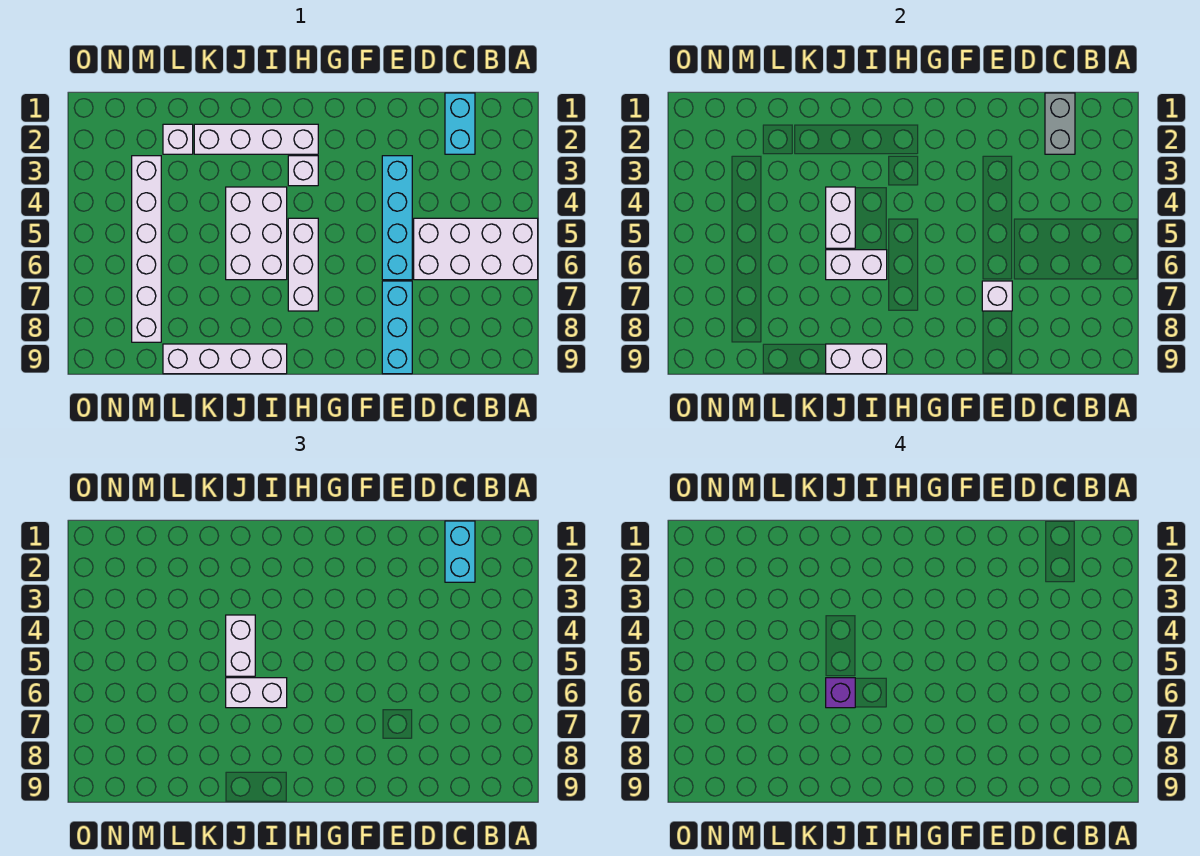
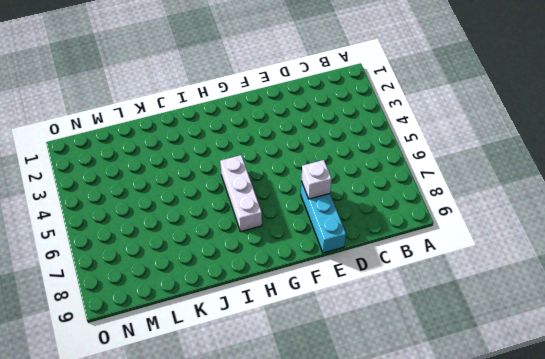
none -> white 2x4 brick [414,218,538,280]
none -> cyan 1x2 brick [445,93,475,154]
none -> cyan 1x4 brick [382,156,412,280]

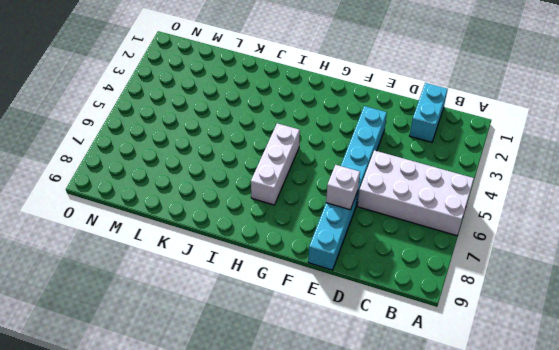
none -> white 1x4 brick [194,124,318,154]
none -> white 1x1 brick [288,156,318,186]
none -> white 2x3 brick [226,187,287,280]

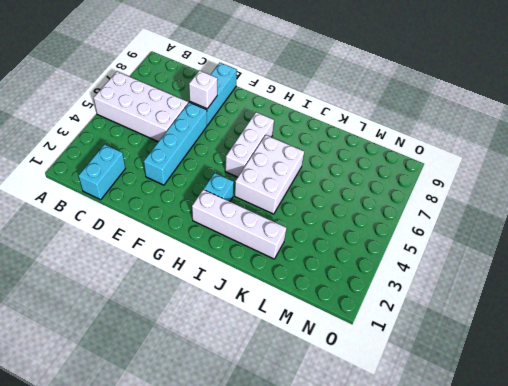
cyan 1x1 brick [204,173,234,201] -> white 1x1 brick [288,156,318,186]
none -> white 1x4 brick [163,344,287,374]
none -> white 1x1 brick [163,124,193,154]
none -> white 1x6 brick [132,156,161,342]

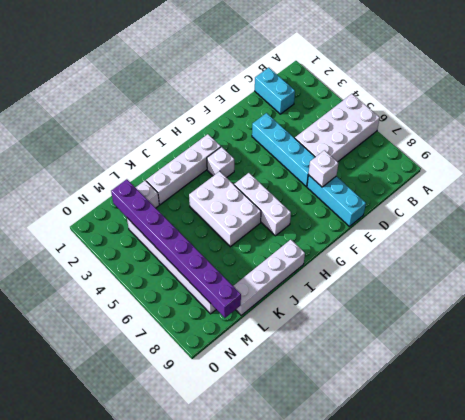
purple 1x8 brick [111,179,241,318] -> none
none -> grey 1x2 brick [1045,93,1075,154]
none -> white 1x2 brick [826,250,887,280]
none -> white 1x2 brick [826,344,887,374]

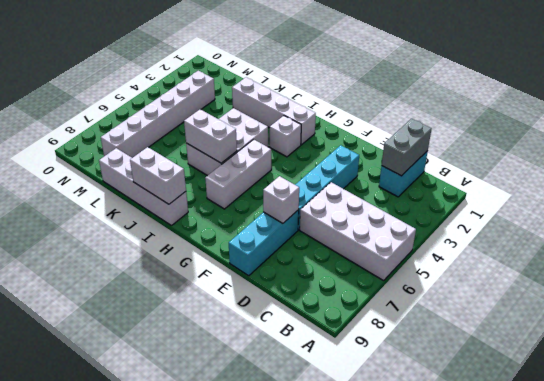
none -> white 1x1 brick [163,124,193,154]
none -> white 1x2 brick [826,187,855,248]
none -> cyan 1x2 brick [445,521,475,582]

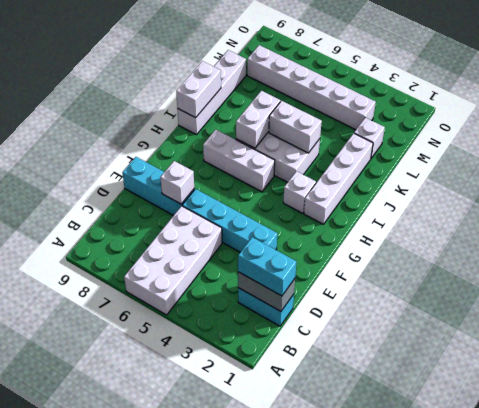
none -> white 1x2 brick [226,678,287,708]
none -> white 1x2 brick [226,615,255,676]
none -> purple 1x1 brick [826,678,855,708]

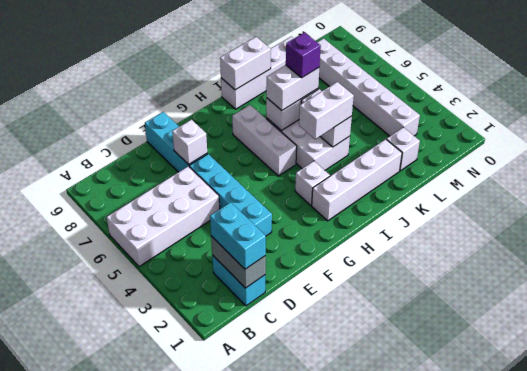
white 1x2 brick [299,82,354,139] -> white 1x2 brick turned to [226,615,255,676]

